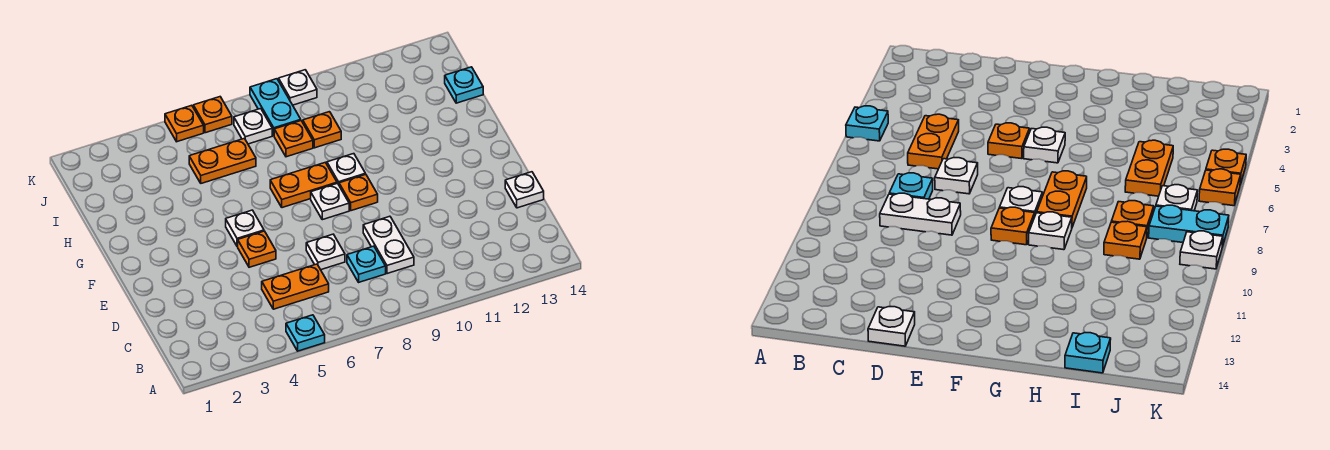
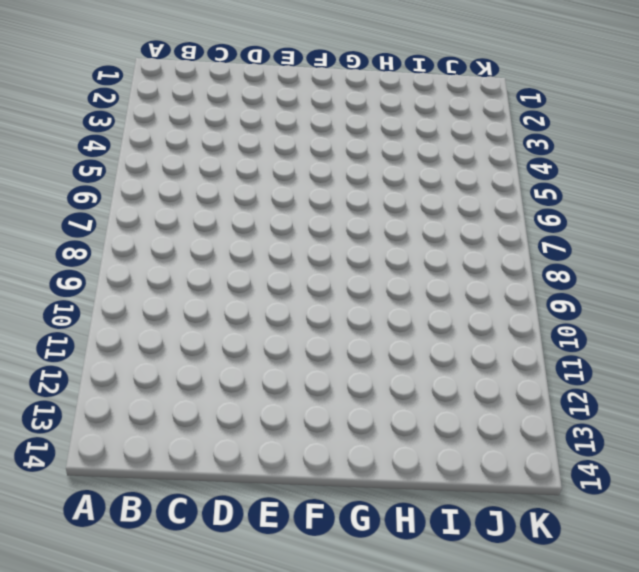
none -> cyan 1x1 plate [286,315,325,351]
none -> orange 1x2 plate [262,264,329,309]
none -> cyan 1x1 plate [347,246,386,282]

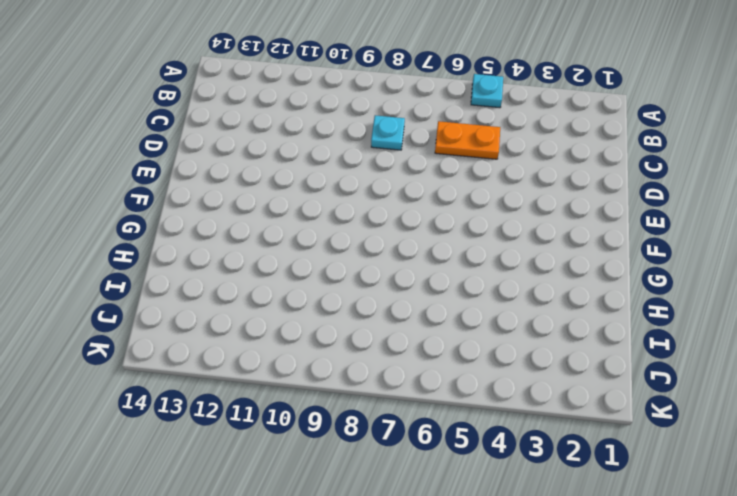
none -> white 1x2 plate [363,216,414,274]
none -> white 1x1 plate [306,234,345,270]
none -> white 1x1 plate [505,172,544,208]

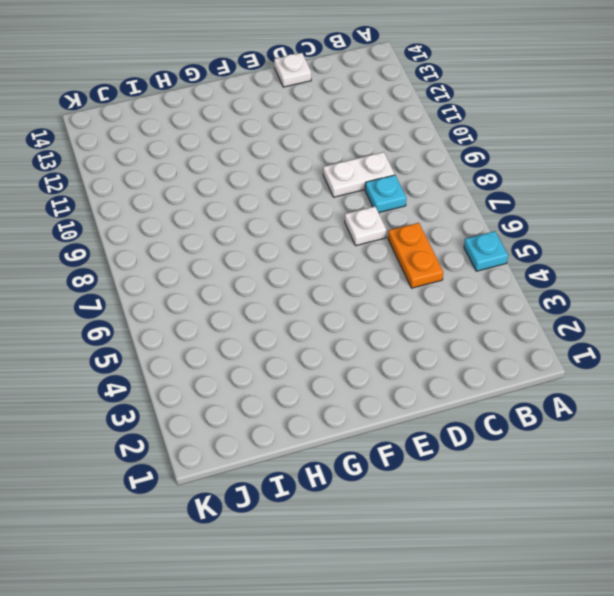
none -> orange 1x1 plate [238,231,276,267]
none -> white 1x1 plate [226,210,264,246]
none -> white 1x1 plate [311,183,349,220]

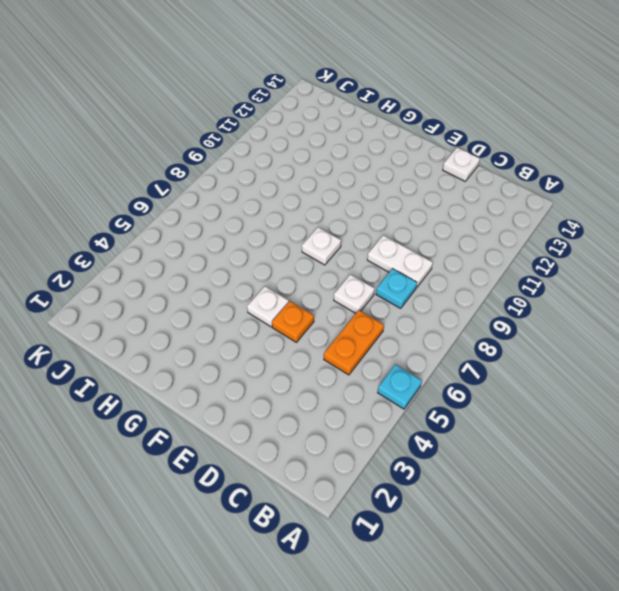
none -> orange 1x1 plate [339,174,378,211]
none -> orange 1x2 plate [270,162,337,208]
none -> white 1x1 plate [327,154,365,185]

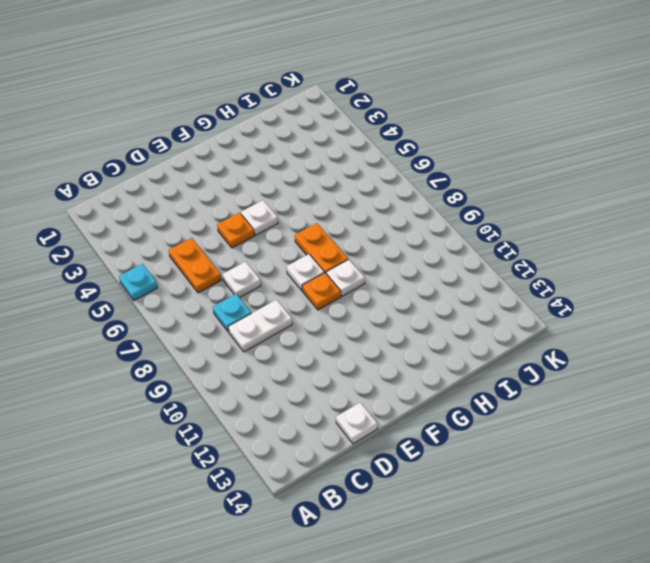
none -> orange 1x2 plate [189,138,256,183]
none -> orange 1x1 plate [274,121,313,157]
none -> orange 1x1 plate [303,112,341,148]

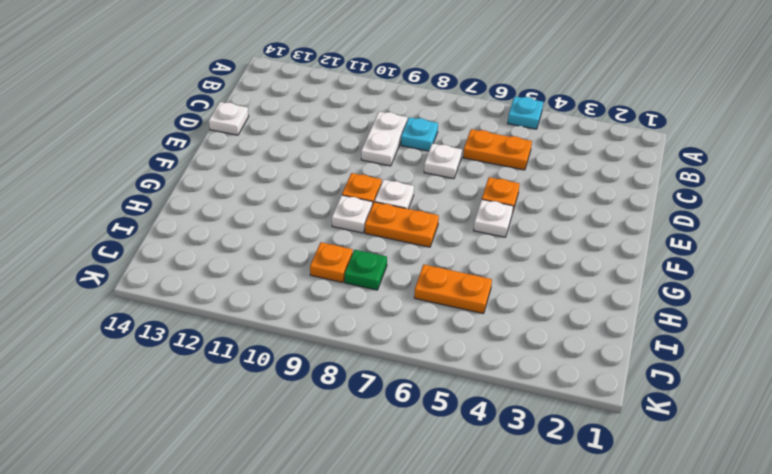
green 1x1 plate [344,250,387,290] -> orange 1x1 plate [274,121,313,157]
none -> cyan 1x1 plate [445,67,483,103]
none -> white 1x1 plate [234,109,272,144]
none -> cyan 1x2 plate [250,79,301,135]

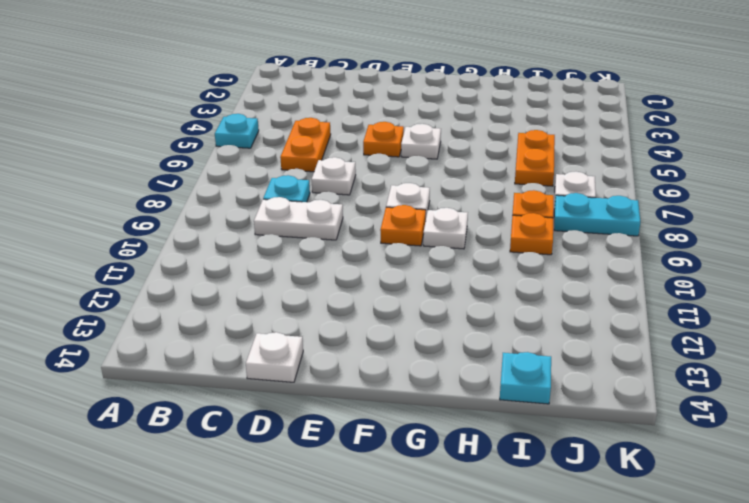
none -> orange 1x2 plate [270,162,337,208]
none -> orange 1x1 plate [165,105,204,142]
none -> orange 1x1 plate [193,97,232,133]

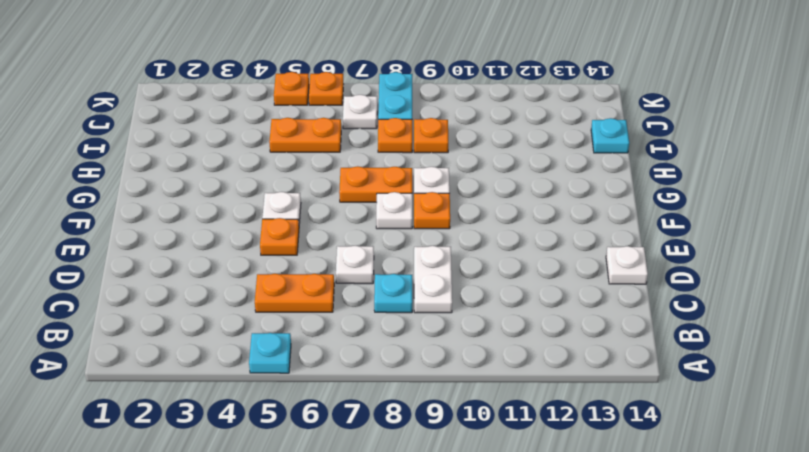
none -> white 1x1 plate [279,70,317,105]

